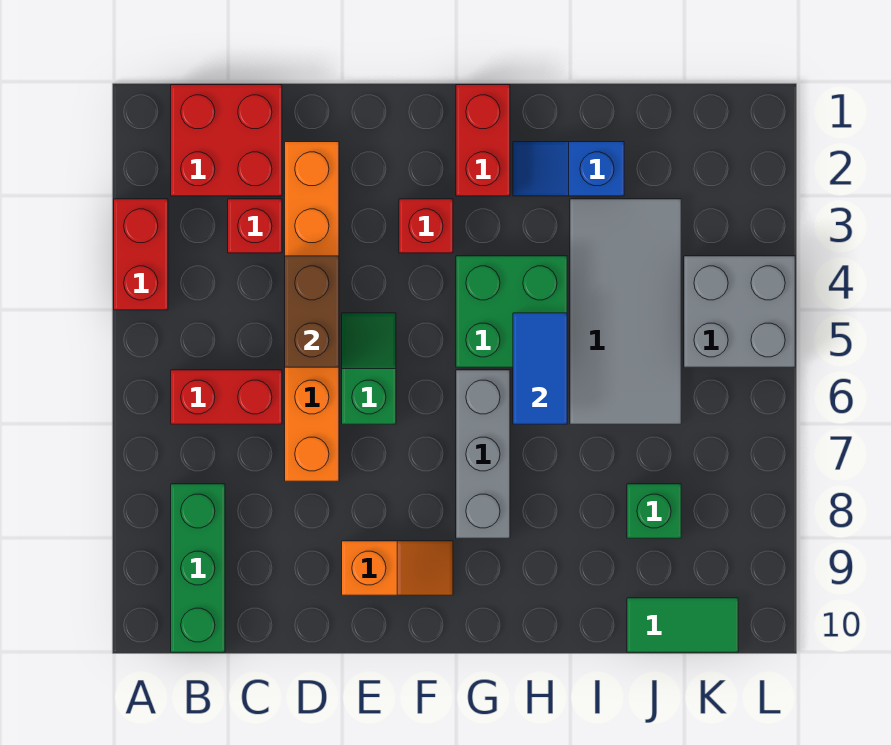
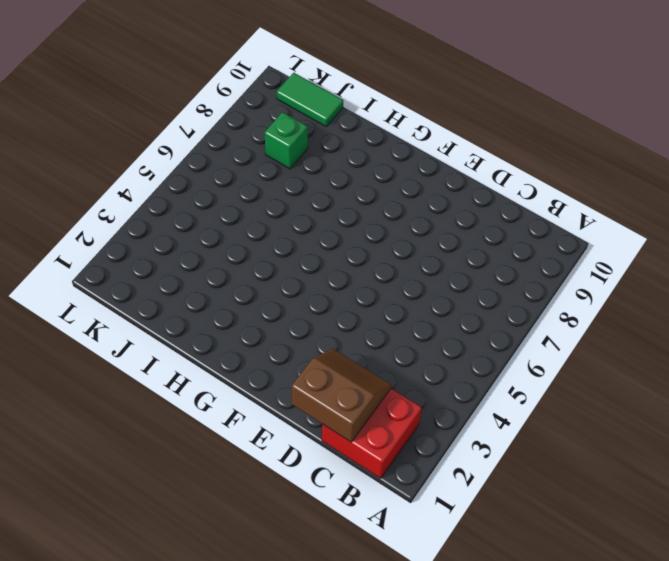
brown 2x2 slope [292,348,391,442] -> none
none -> red 1x2 brick [114,199,168,310]
none -> red 1x2 brick [171,370,282,424]
none -> green 1x3 brick [171,484,225,652]

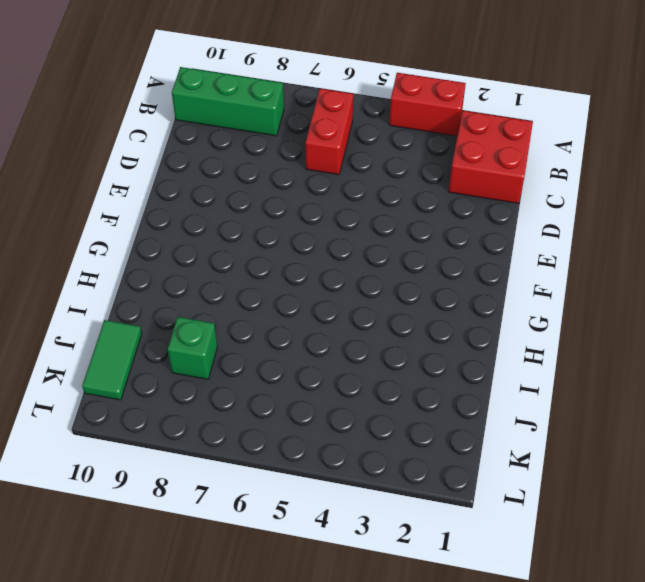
none -> red 1x1 brick [228,199,282,253]
none -> orange 1x6 brick [285,142,339,481]
none -> green 1x2 slope [342,313,396,424]

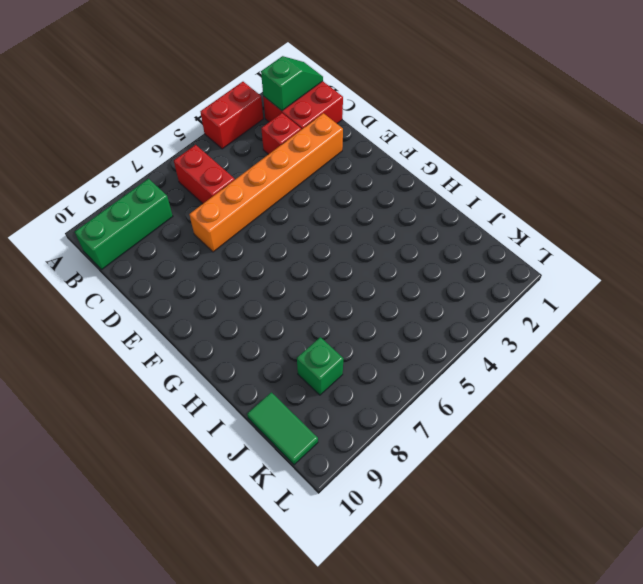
green 1x2 slope [261,56,323,111] -> green 1x2 slope moved to [342,313,396,424]
none -> orange 1x2 slope [342,541,453,595]
none -> red 1x1 brick [399,199,453,253]
none -> red 1x2 brick [456,85,510,196]

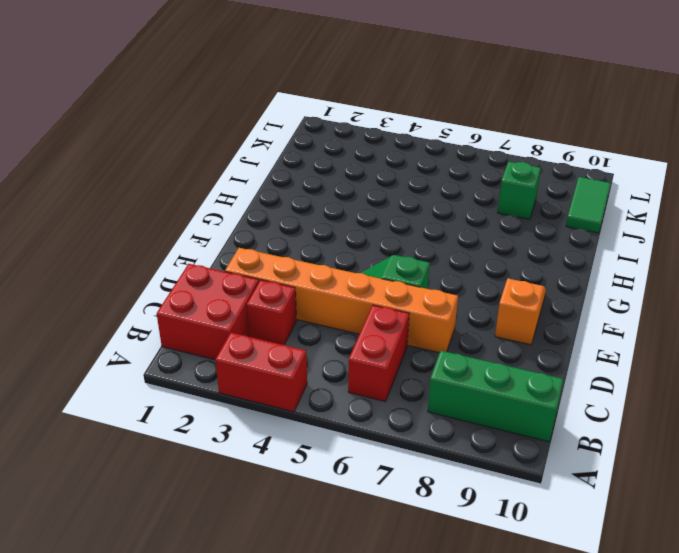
none -> red 1x1 brick [399,199,453,253]
none -> red 1x2 brick [456,85,510,196]
none -> green 2x2 brick [456,256,567,367]

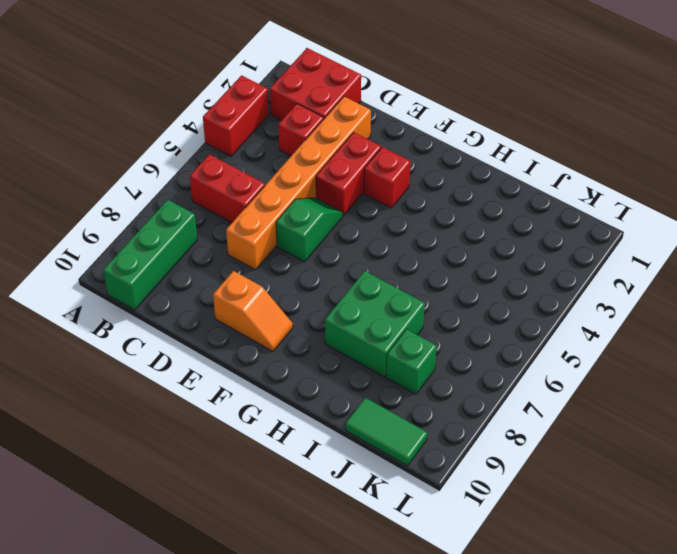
red 1x2 brick [316,132,381,215] -> red 1x2 brick moved to [456,85,510,196]
green 2x2 brick [325,271,425,377] -> green 2x2 brick moved to [456,256,567,367]
none -> grey 1x3 brick [456,370,510,538]
none -> blue 1x2 slope [513,142,624,196]
none -> grey 2x4 tile [570,199,681,424]

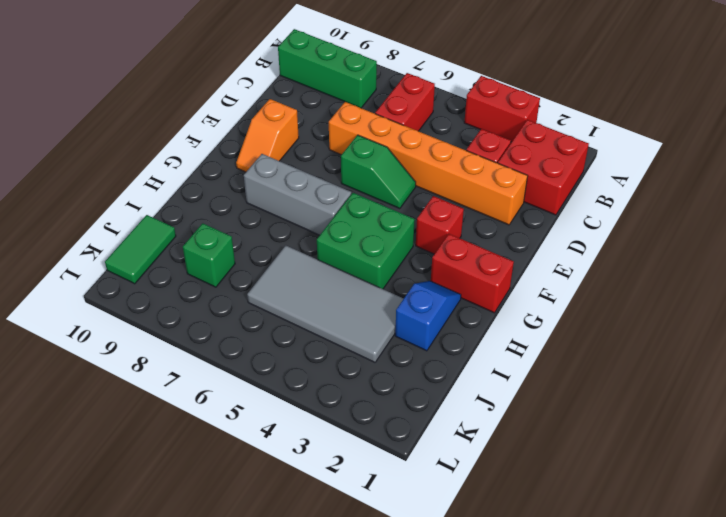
none -> grey 2x2 brick [684,256,795,367]
none -> brown 1x2 brick [285,256,339,367]
none -> blue 1x2 tile [513,313,567,424]

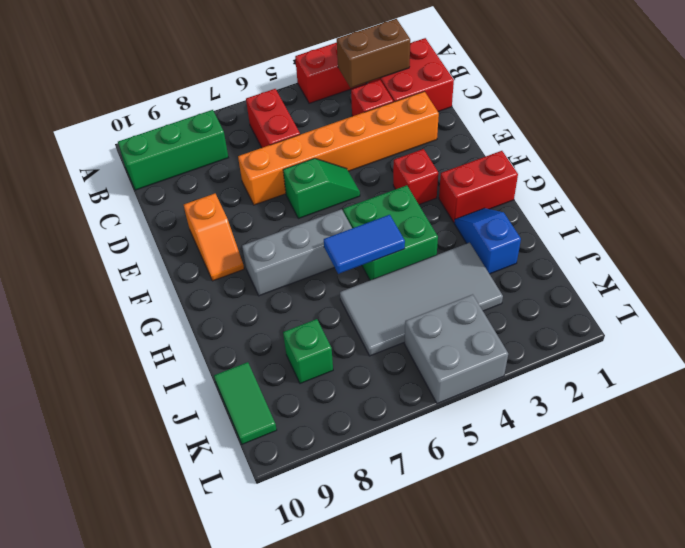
brown 1x2 brick [337,19,410,88] -> brown 1x2 brick moved to [285,256,339,367]

